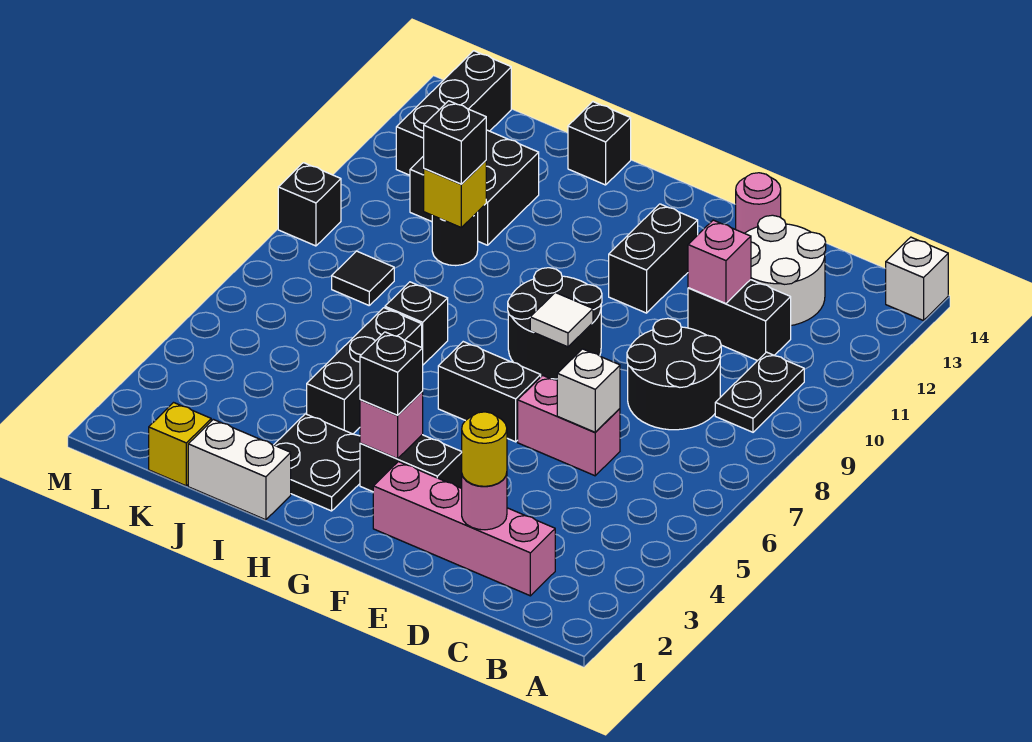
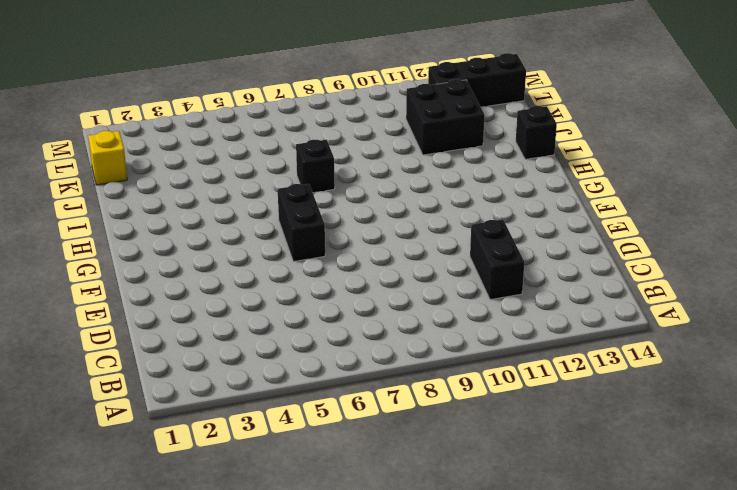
none -> white 1x1 brick [885,237,948,321]
none -> black 1x2 plate [715,352,804,432]
none -> pink 1x4 brick [373,462,555,596]
none -> black 2x2 round brick [627,318,721,430]

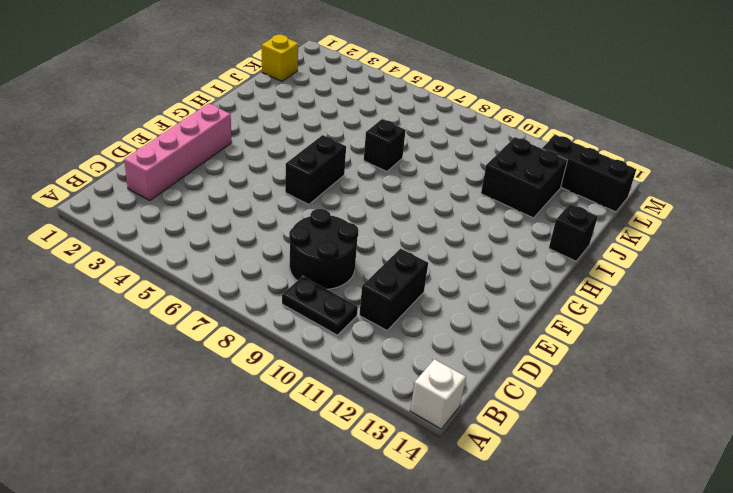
none -> white 2x2 round brick [745,215,826,325]
none -> pink 1x2 brick [518,375,620,476]
none -> pink 1x1 round brick [736,173,781,233]
none -> black 1x2 brick [360,435,462,492]

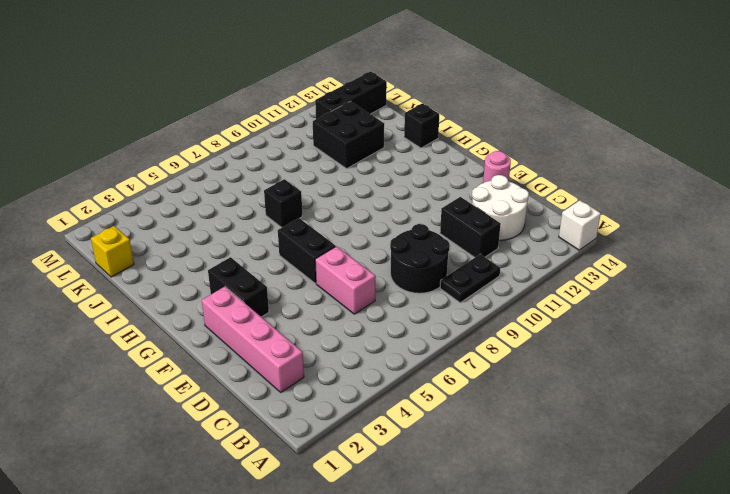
none -> black 2x2 round brick [508,268,602,379]
none -> black 1x2 brick [609,204,698,313]
none -> black 2x2 plate [274,414,360,511]
none -> white 1x2 brick [188,419,291,520]

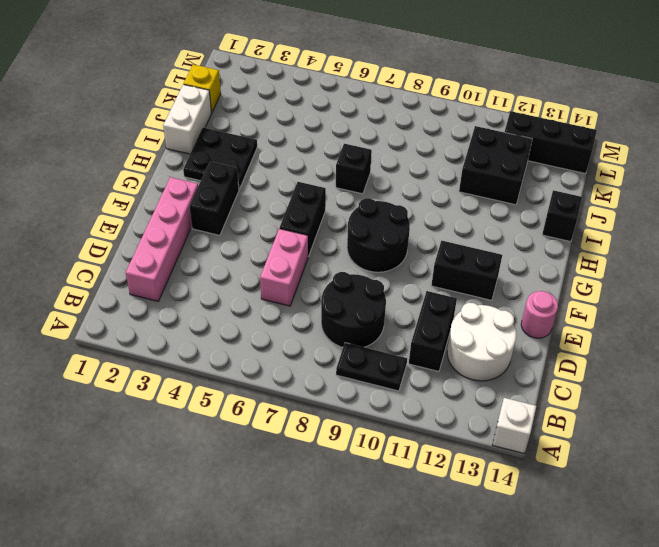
none -> black 1x3 brick [307,308,422,434]
none -> black 1x1 round brick [432,212,478,266]
none -> black 1x1 tile [332,251,394,305]
none -> black 1x1 brick [278,163,341,246]

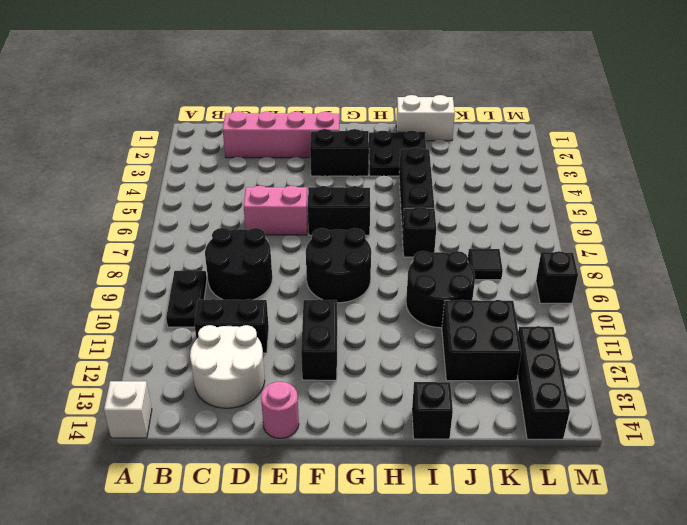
black 2x2 round brick [406,251,475,328] -> black 1x1 round brick [432,212,478,266]
none -> yellow 1x1 brick [149,403,211,486]
none -> pink 1x1 round brick [462,473,507,530]
none -> white 1x1 brick [557,349,620,432]
none -> pink 1x1 brick [688,220,751,304]

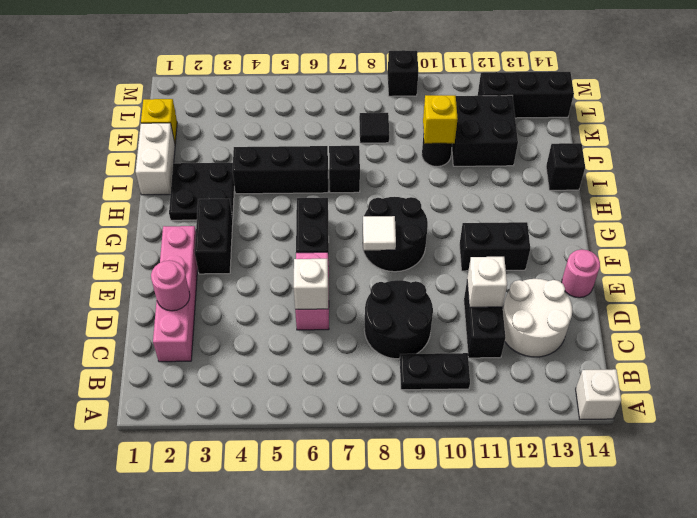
white 1x1 brick [467,257,507,307] -> pink 1x1 brick [688,220,751,304]
none -> pink 1x1 brick [360,392,423,459]
none -> yellow 1x1 round brick [462,412,507,486]
none -> black 1x1 brick [360,332,423,415]
none -> black 1x1 brick [424,101,486,184]

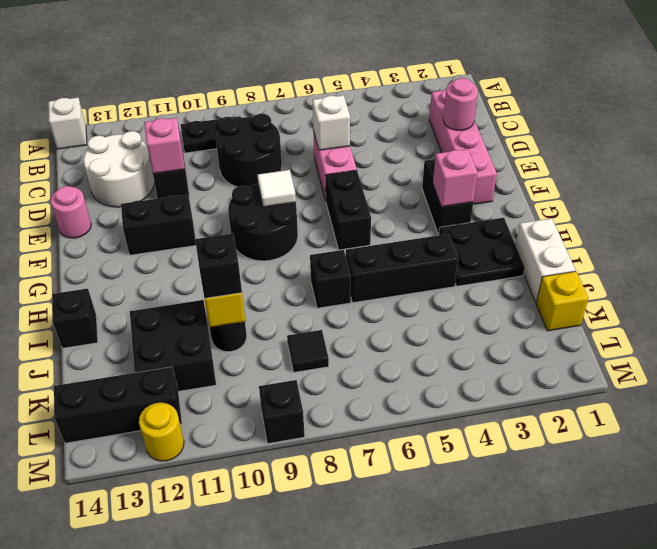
yellow 1x1 round brick [139,403,184,461] -> yellow 1x1 round brick moved to [462,412,507,486]
none -> black 1x1 brick [360,332,423,415]

